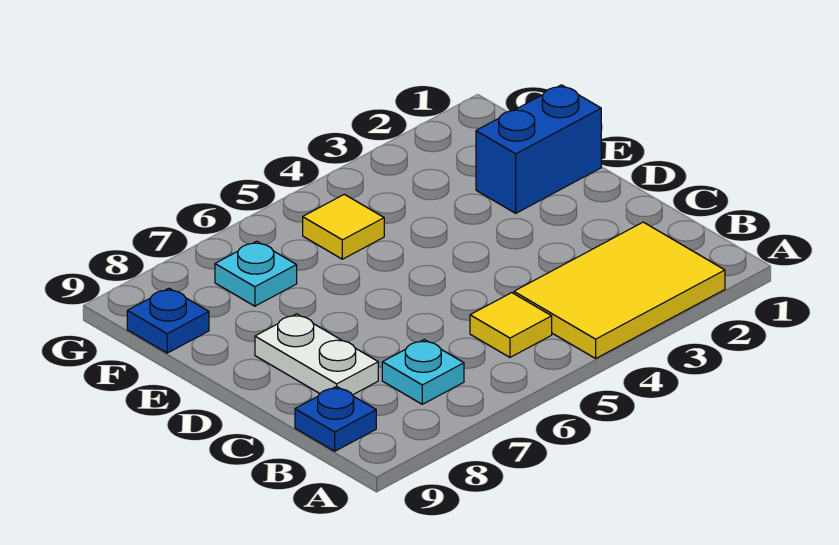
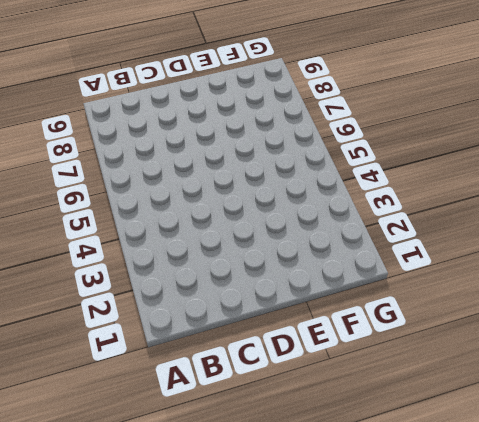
none -> yellow 2x3 tile [514,222,725,358]
none -> yellow 1x1 tile [470,293,552,357]

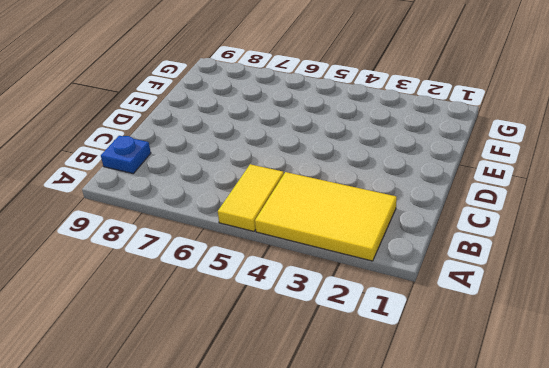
yellow 1x2 tile [218,164,284,231] -> yellow 1x1 tile [470,293,552,357]
none -> cyan 1x1 plate [382,340,464,404]
none -> white 1x2 plate [255,314,378,395]

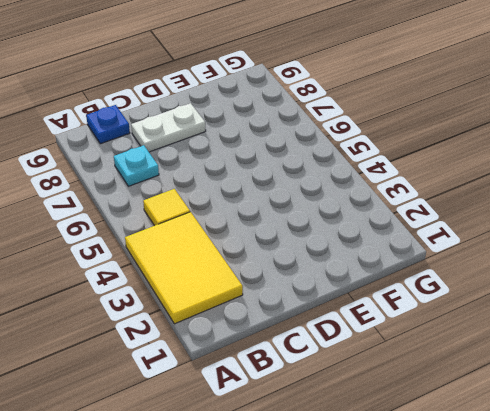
none -> blue 1x2 brick [476,85,601,213]
none -> yellow 1x1 tile [303,194,384,259]

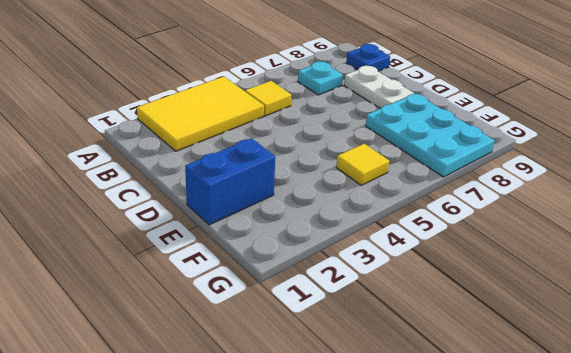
cyan 2x3 plate [366,94,495,177] -> cyan 1x1 plate [215,241,297,306]
none -> blue 1x1 plate [127,288,209,353]

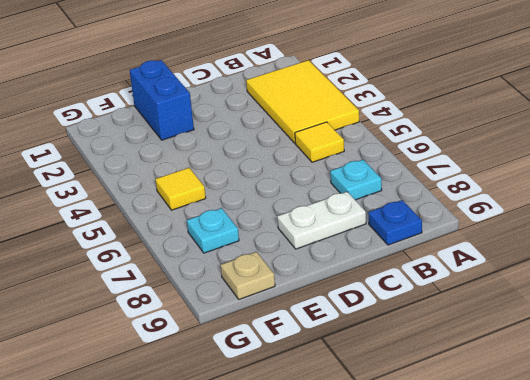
tan 1x1 plate [221,252,275,299] -> blue 1x1 plate [127,288,209,353]

